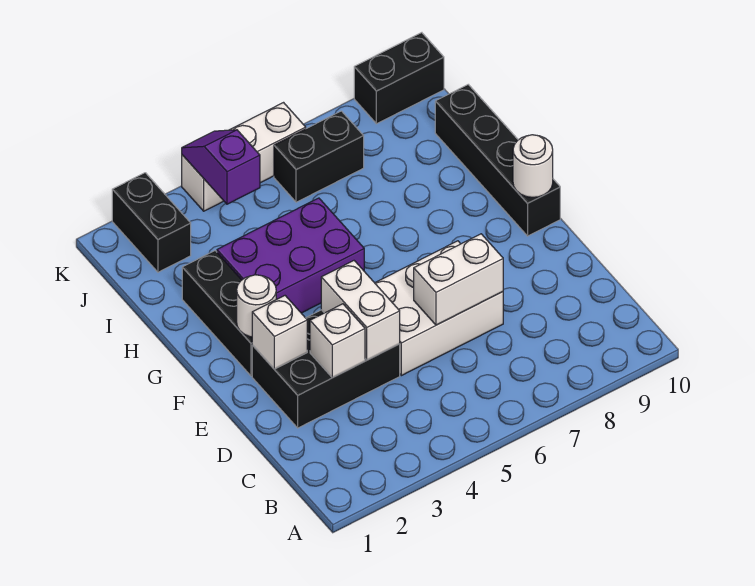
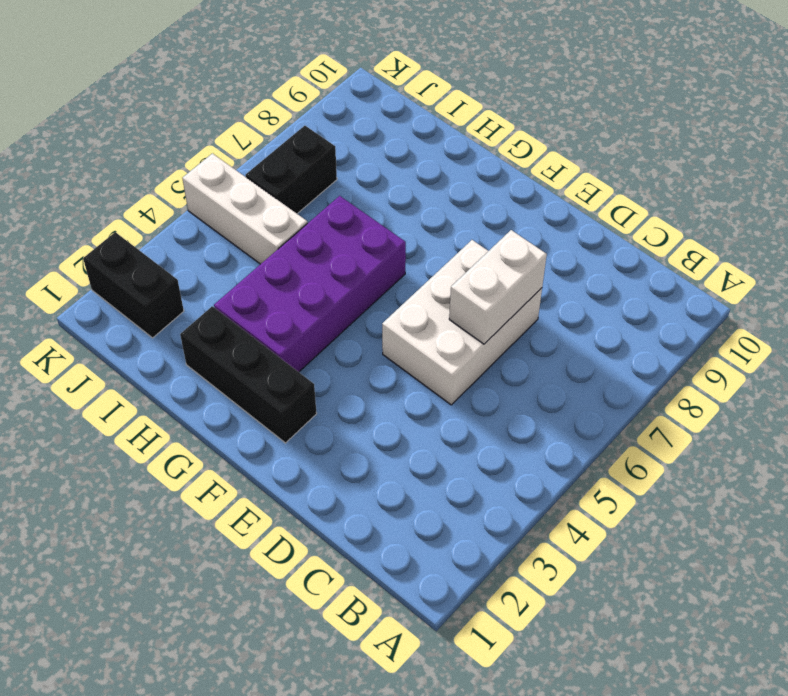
purple 2x4 brick [214,196,406,372] -> purple 2x3 brick [217,198,364,313]
white 1x3 brick [182,153,308,264] -> white 1x3 brick turned to [182,103,306,211]
none -> black 2x3 brick [252,310,400,428]
none -> black 1x4 brick [435,85,560,236]
none -> black 1x2 brick [354,33,444,124]

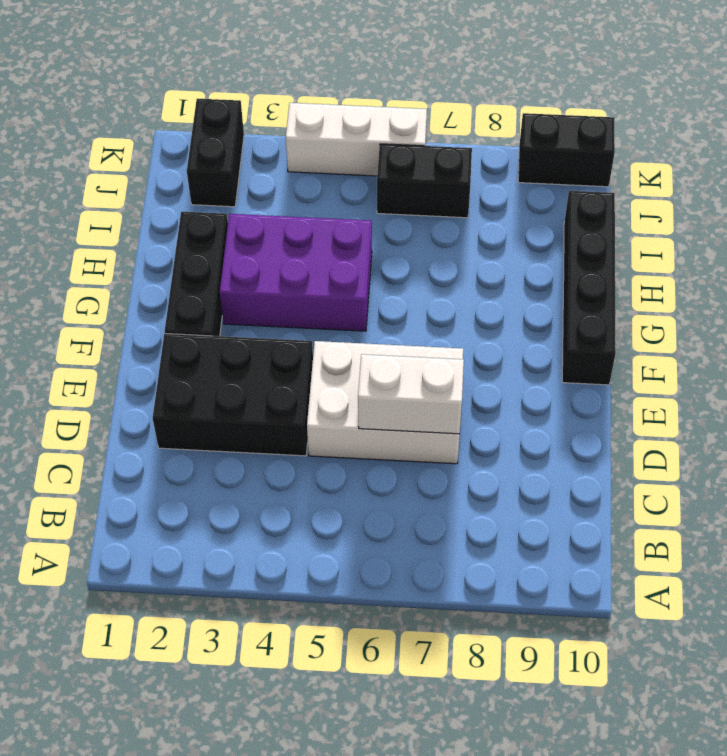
none -> white 1x1 brick [310,304,365,378]
none -> white 1x2 brick [321,261,400,360]
none -> white 1x1 brick [252,296,307,369]

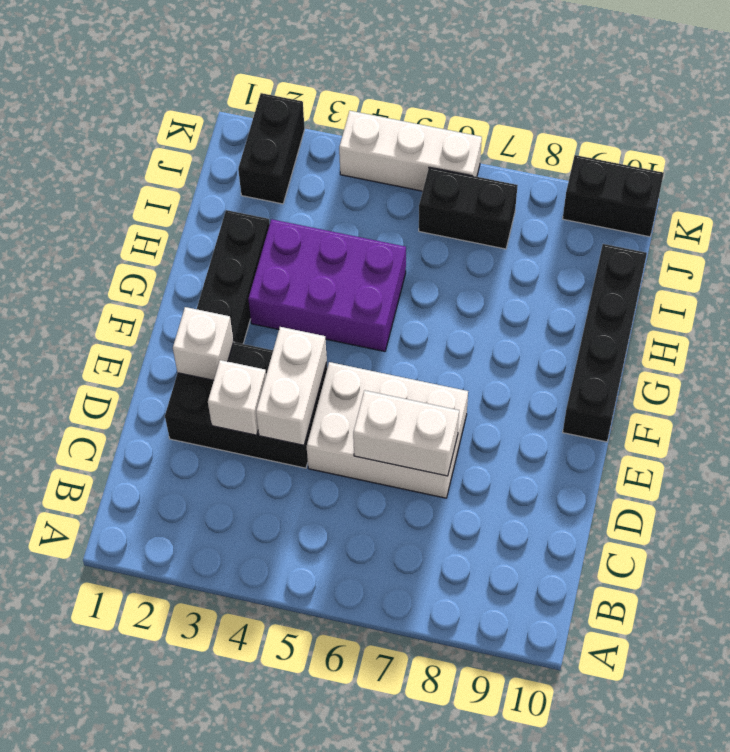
none -> white 1x1 round brick [237,275,276,337]
none -> white 1x1 round brick [513,135,553,197]
none -> purple 1x2 slope [182,130,260,204]

